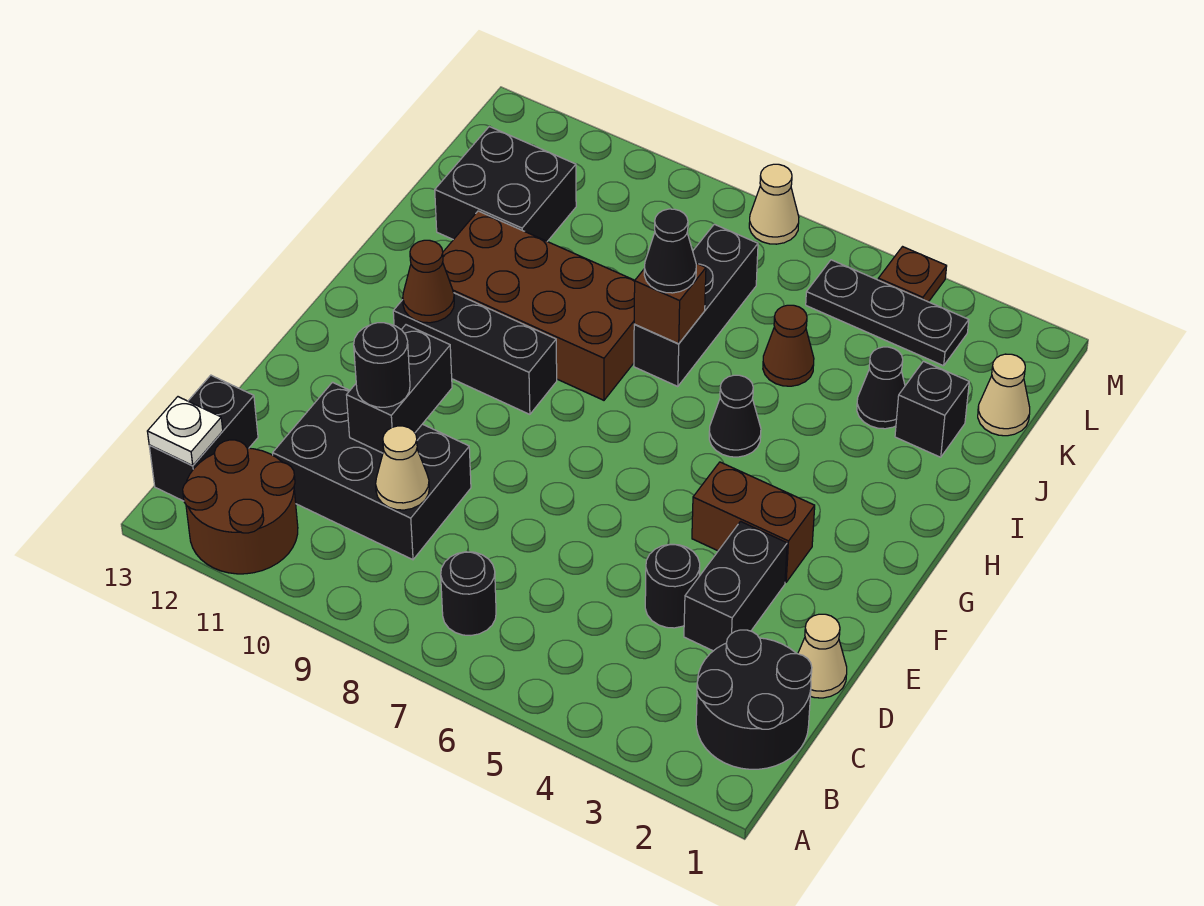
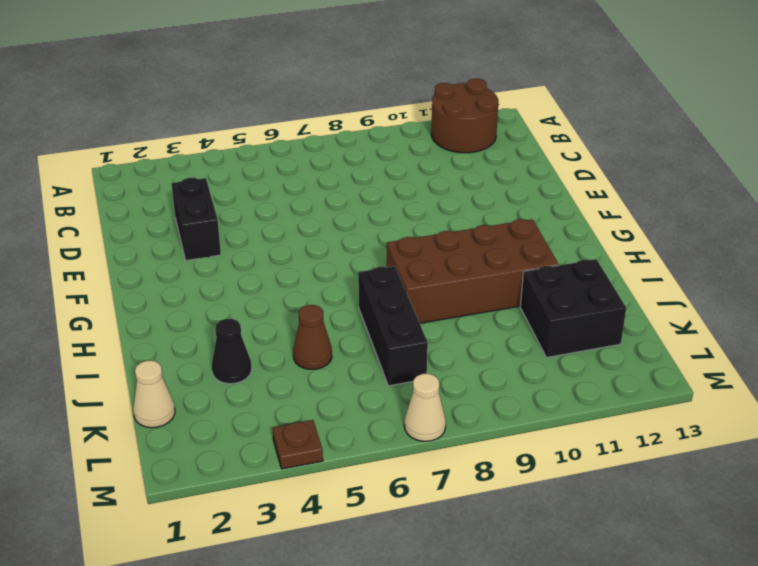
none -> black 2x2 round brick [696,630,812,769]
none -> black 1x1 round brick [441,552,496,636]
none -> black 1x2 brick [149,375,258,501]

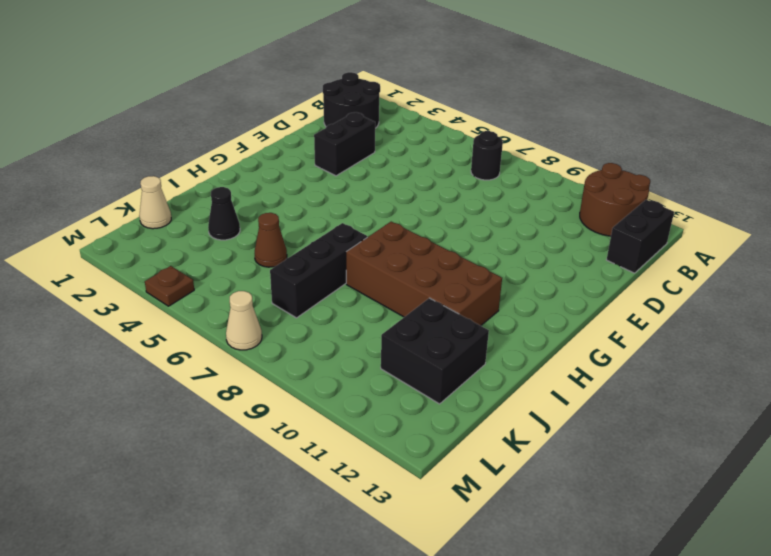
none -> black 2x3 brick [273,382,471,560]
none -> tan 1x1 cone [798,614,847,698]
none -> black 1x1 round brick [645,544,700,628]

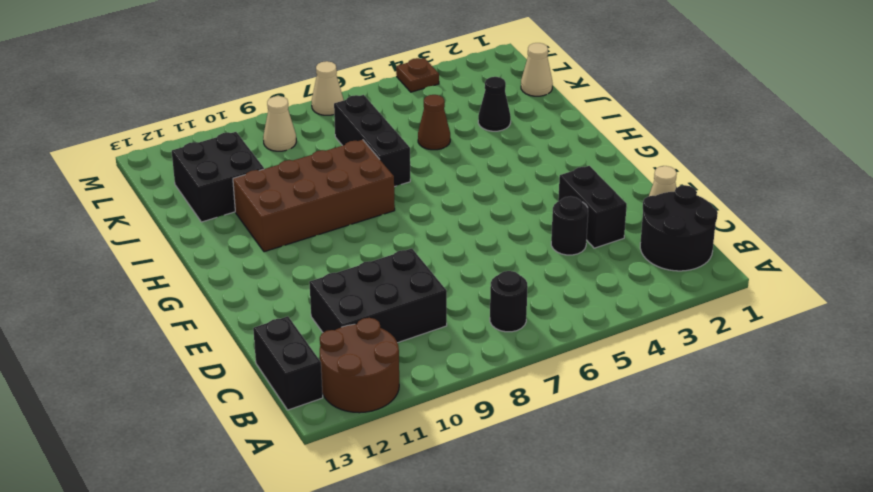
tan 1x1 cone [263,96,296,151] -> tan 1x1 cone moved to [376,426,429,510]
none -> brown 1x2 brick [692,462,815,582]
none -> black 1x3 brick [393,293,557,414]
none -> black 1x1 cone [709,375,761,457]

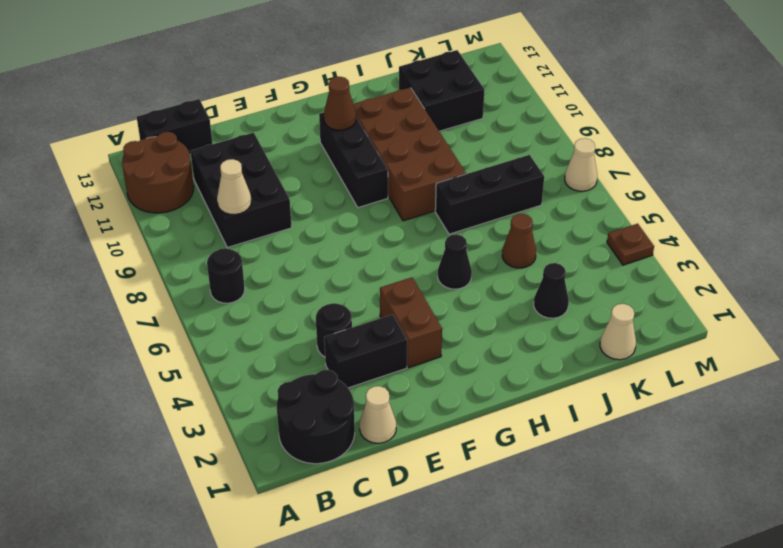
none -> black 1x1 brick [895,361,969,457]
none -> black 1x3 plate [806,260,969,366]
none -> white 1x1 plate [147,397,223,465]

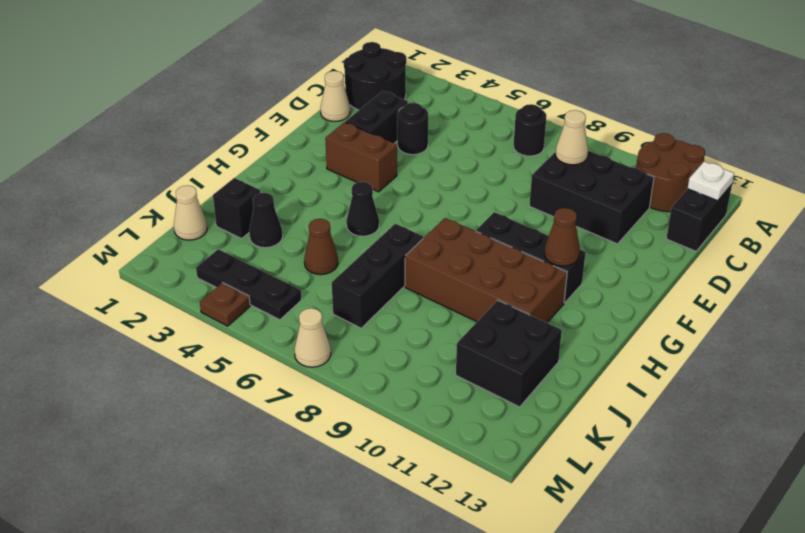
none -> black 1x2 brick [347,325,452,453]
none -> brown 1x1 brick [634,263,706,344]
none -> black 1x1 round brick [354,323,410,407]

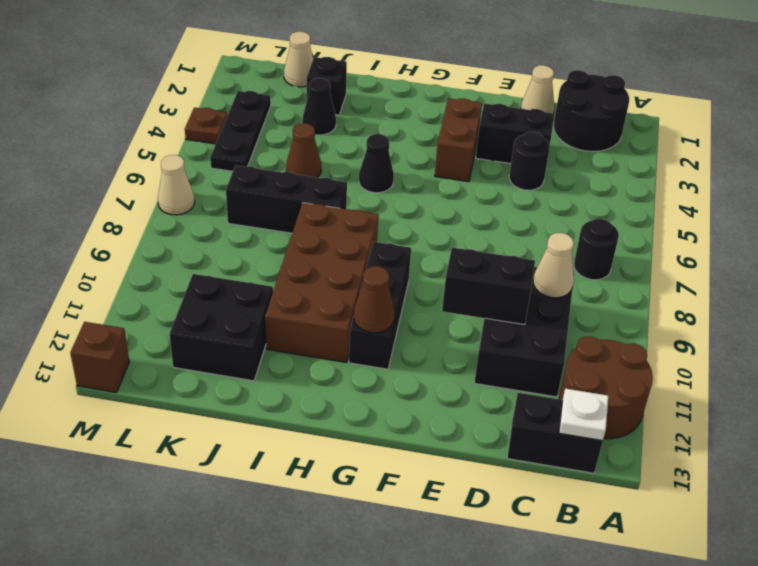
brown 1x1 brick [70,322,129,393] -> brown 1x1 brick moved to [634,263,706,344]
none -> black 1x1 round brick [354,323,410,407]
none -> black 1x1 cone [644,209,696,293]

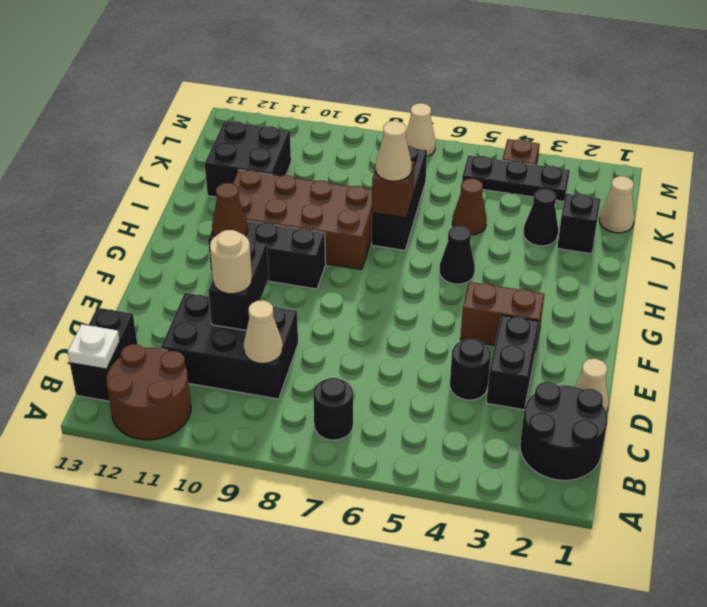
tan 1x1 round brick [210,230,252,294] -> black 1x1 round brick [354,323,410,407]
tan 1x1 cone [375,121,412,181] -> black 1x1 cone [644,209,696,293]

